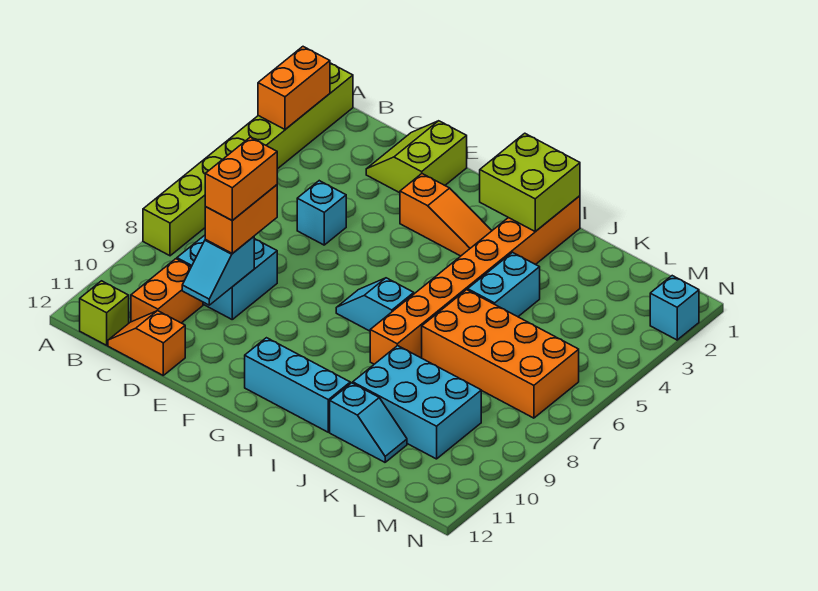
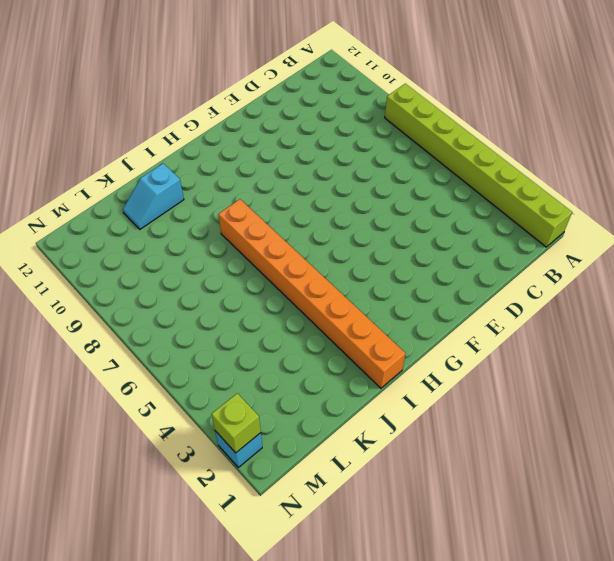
lime 1x1 brick [211,393,261,453] -> lime 1x1 brick moved to [80,281,129,345]
none -> cyan 2x2 brick [177,235,277,319]
none -> orange 1x2 brick [131,259,203,323]
none -> orange 1x2 slope [108,311,185,375]

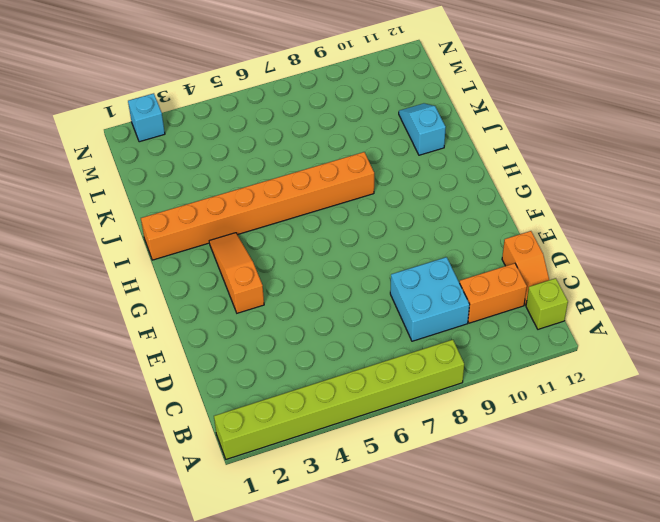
none -> lime 2x2 slope [366,121,467,193]
none -> cyan 1x1 brick [297,181,346,245]
none -> cyan 1x2 slope [336,278,414,331]

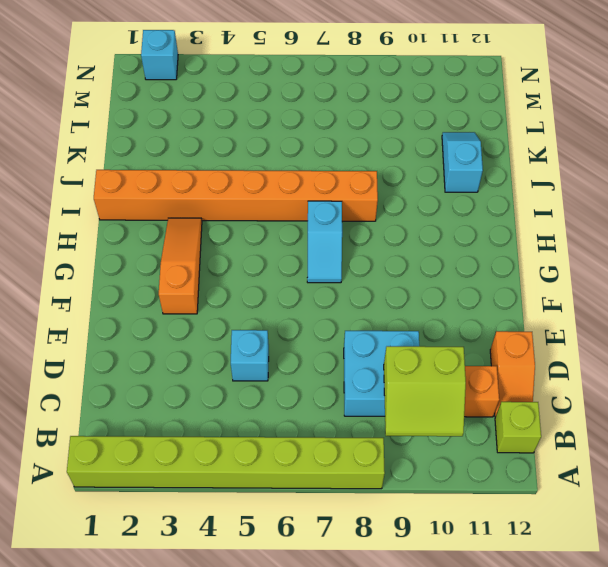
lime 2x2 slope [384,346,466,436] -> lime 2x2 slope moved to [366,121,467,193]
none -> cyan 1x3 brick [245,338,350,432]
none -> cyan 1x2 brick [468,252,540,317]
none -> orange 2x4 brick [422,290,579,418]

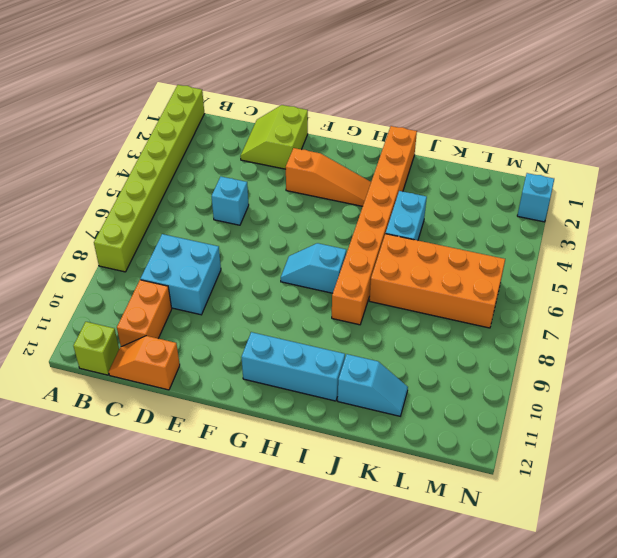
none -> cyan 2x3 brick [353,346,481,459]
none -> orange 1x2 brick [258,47,330,129]
none -> cyan 1x2 slope [182,237,254,305]

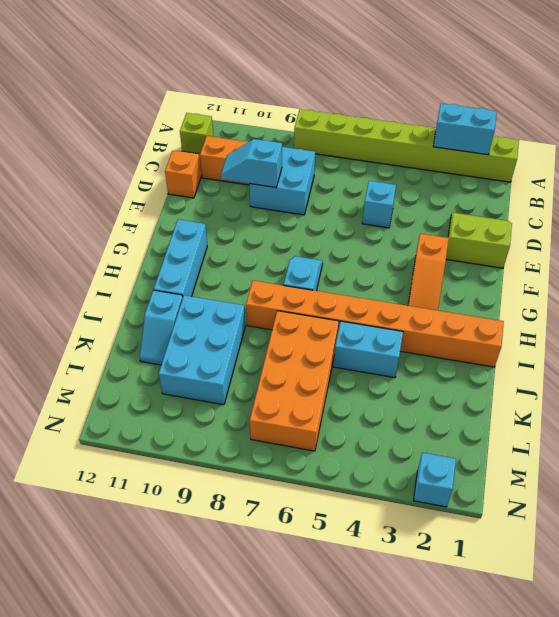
cyan 1x2 brick [433,103,497,155] -> orange 1x2 brick [258,47,330,129]
none -> lime 2x2 brick [480,133,580,232]
none -> orange 1x2 brick [205,185,277,254]
none -> orange 1x2 brick [205,137,277,221]

